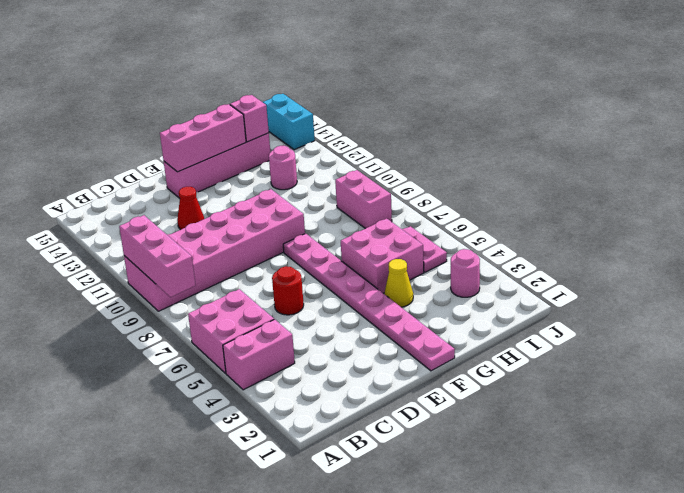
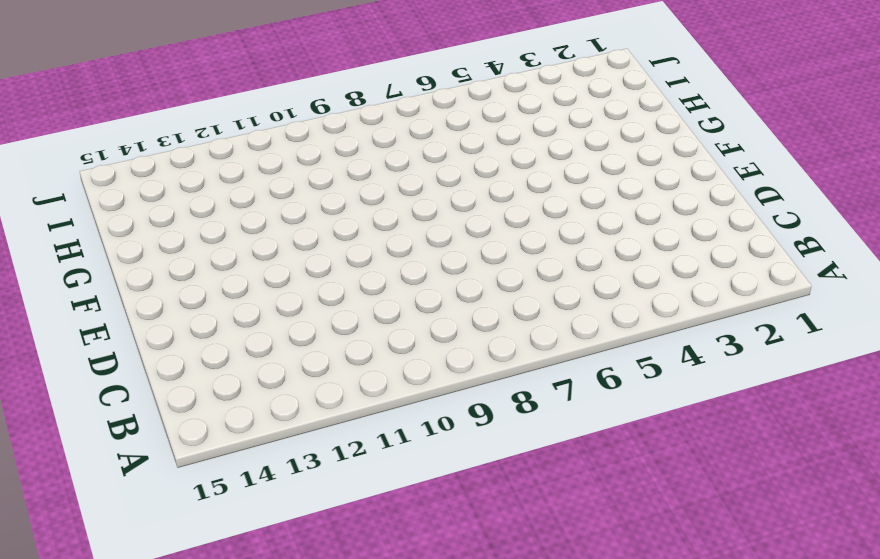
none -> pink 1x2 brick [223,319,295,390]
none -> pink 2x2 brick [188,289,274,373]
none -> pink 2x6 brick [124,189,305,311]

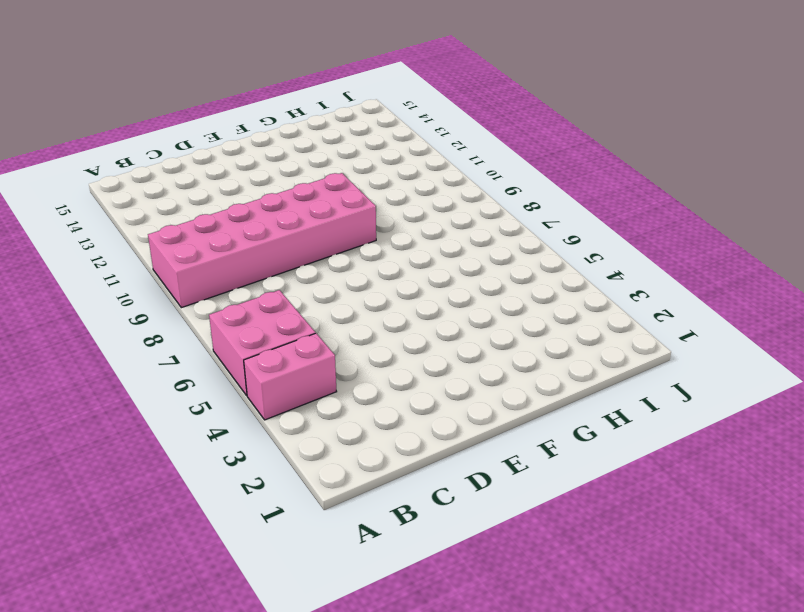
none -> red 1x1 round brick [272,266,304,315]
none -> red 1x1 cone [177,187,204,230]
none -> pink 1x4 brick [164,133,270,198]

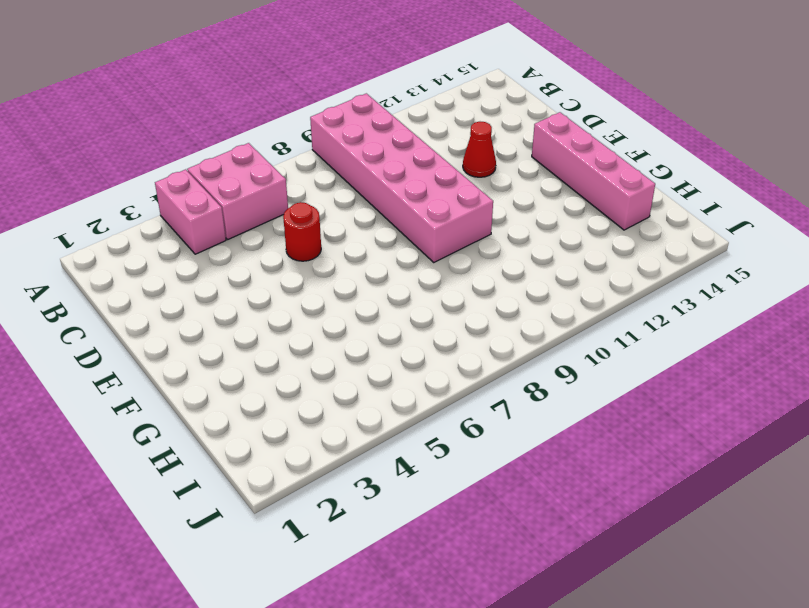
none -> pink 1x8 plate [283,234,455,371]
none -> yellow 1x1 cone [384,259,413,307]
none -> pink 2x2 brick [341,219,424,293]

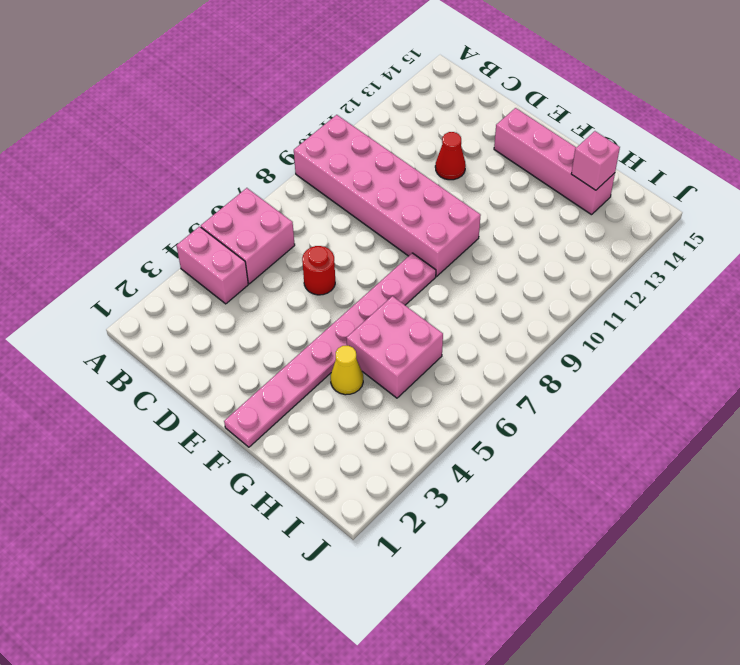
none -> pink 1x1 round brick [269,146,297,190]
none -> pink 1x1 round brick [451,249,480,297]
none -> pink 1x2 plate [402,226,447,272]

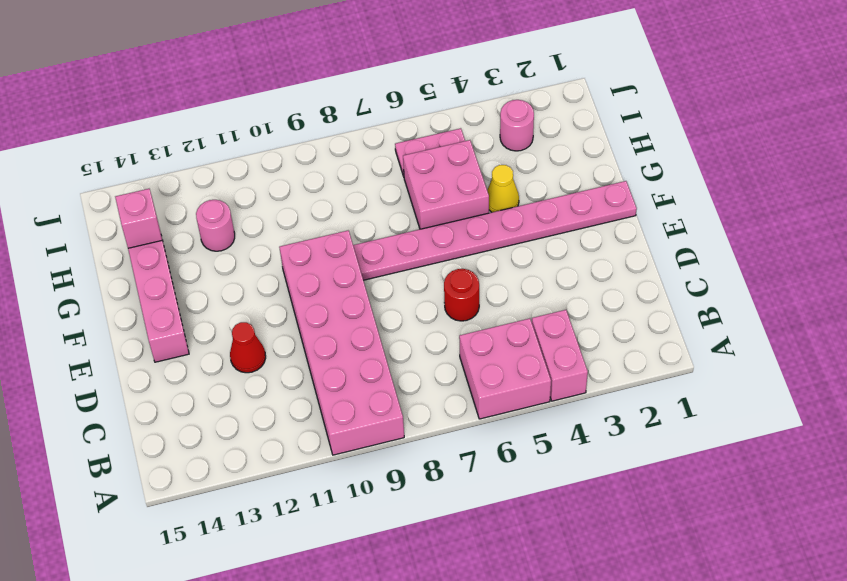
none -> pink 1x2 brick [335,170,392,229]
none -> cyan 1x2 brick [263,94,315,150]
none -> pink 1x3 brick [119,215,196,297]

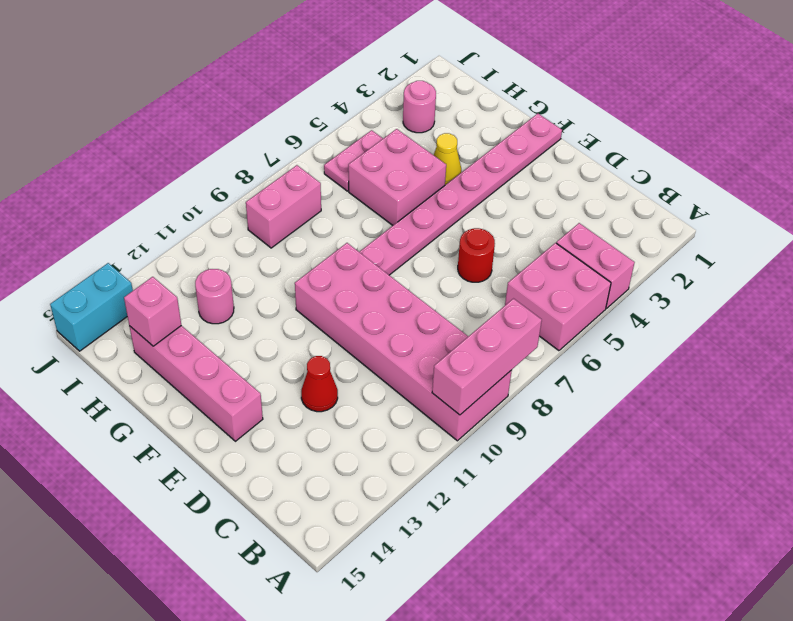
none -> pink 1x3 brick [160,104,246,172]

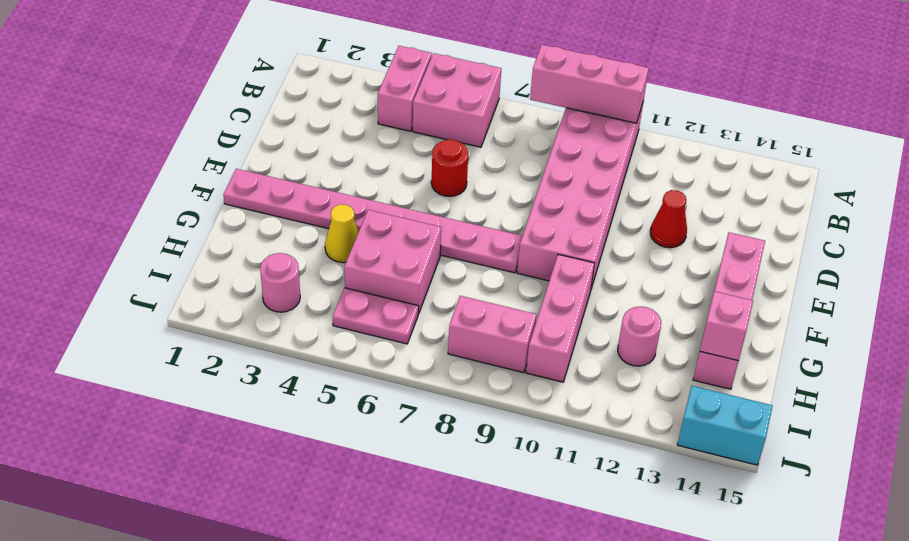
pink 1x3 brick [526,254,595,382] -> pink 1x3 brick moved to [160,104,246,172]

